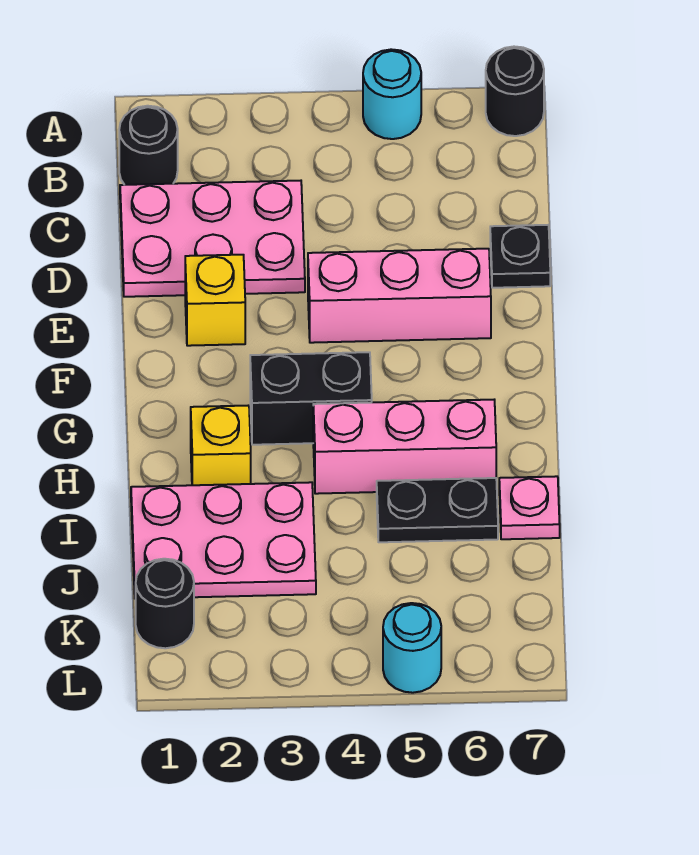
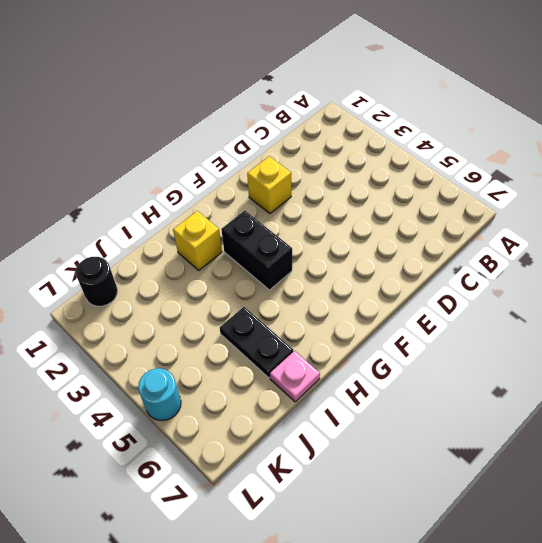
none -> cyan 1x1 round brick [363,49,421,139]
none -> black 1x1 round brick [486,47,544,136]
none -> black 1x1 round brick [119,106,178,185]

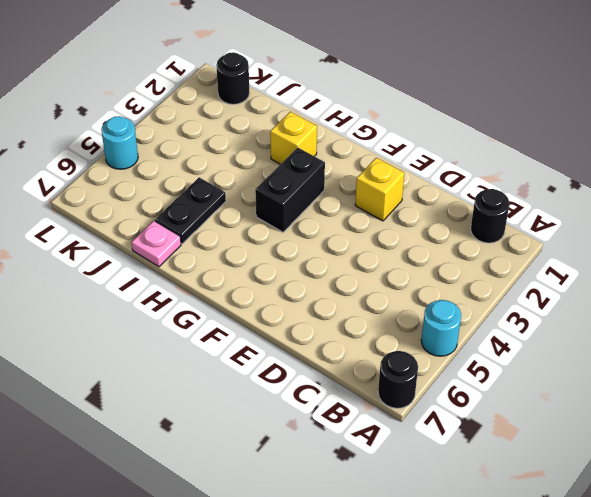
none -> pink 2x3 plate [120,181,305,297]
none -> black 1x1 plate [490,225,550,288]
none -> pink 1x3 brick [308,249,491,343]

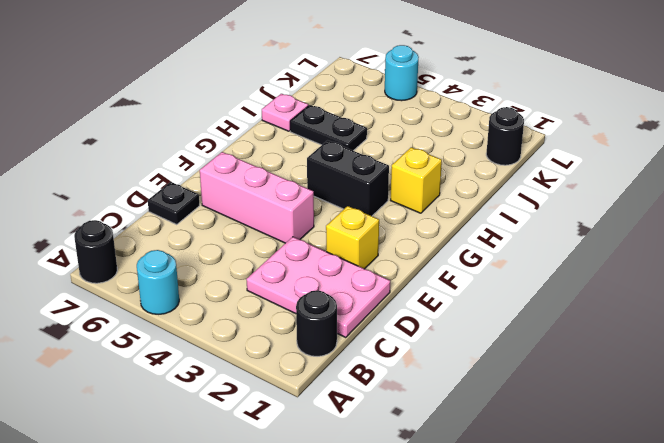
none -> pink 1x3 brick [313,400,496,494]
none -> pink 2x3 plate [131,482,316,599]

